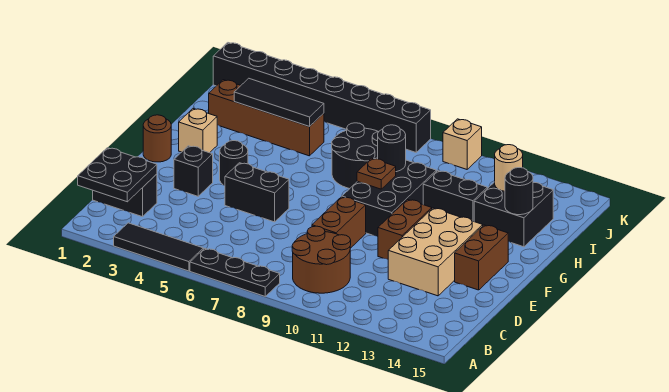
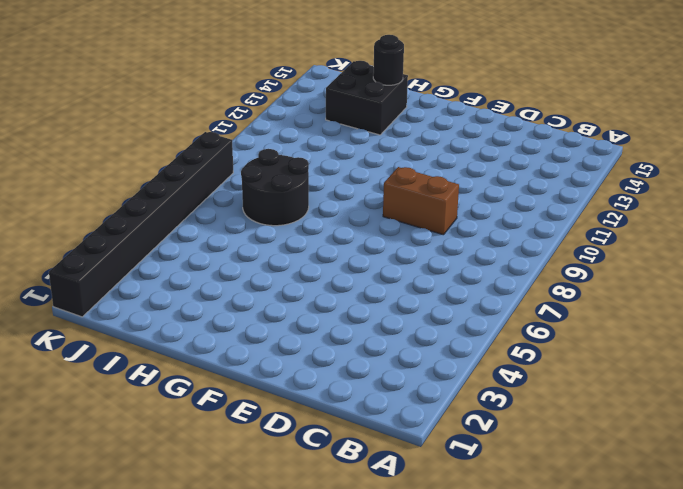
none -> black 1x3 tile [114,223,203,271]
none -> black 1x3 plate [190,248,280,296]
none -> brown 2x2 round brick [292,226,351,293]

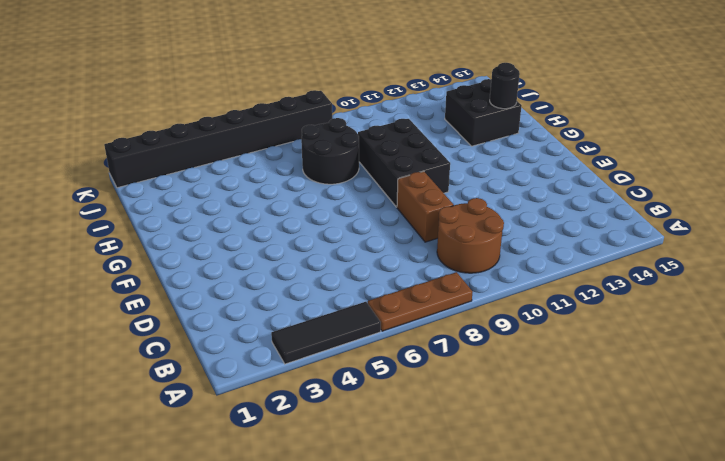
brown 1x3 plate [368,272,472,331] -> black 1x3 plate [190,248,280,296]
none -> black 1x2 brick [93,174,157,217]
none -> tan 2x3 brick [388,208,483,296]
none -> black 1x1 brick [174,146,213,196]

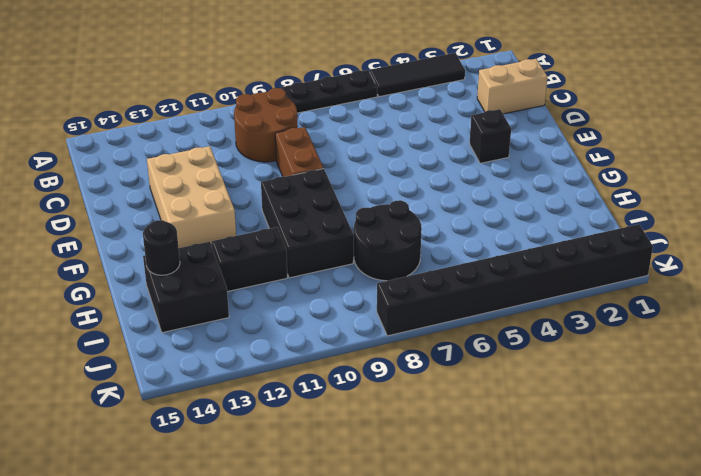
tan 1x2 brick [477,59,547,114] -> black 1x2 brick [93,174,157,217]
none -> black 1x2 brick [225,163,289,222]
none -> brown 1x2 brick [378,200,432,259]
none -> brown 1x2 brick [455,225,508,290]

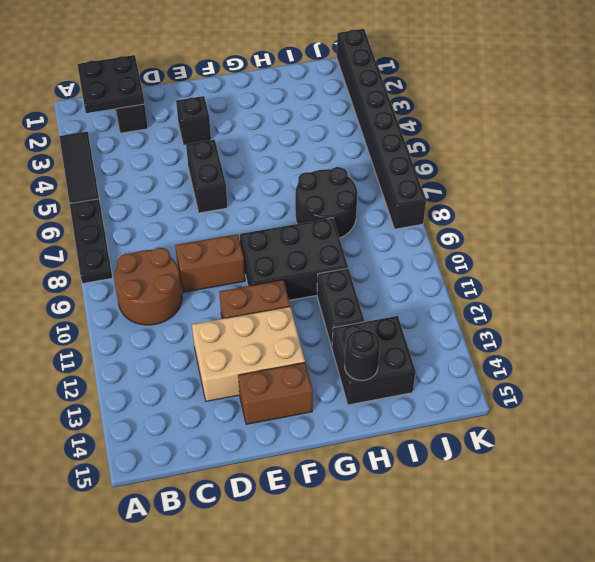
none -> brown 1x1 round brick [143,115,171,162]
none -> black 1x1 round brick [220,141,248,186]
none -> tan 1x1 brick [179,108,217,153]

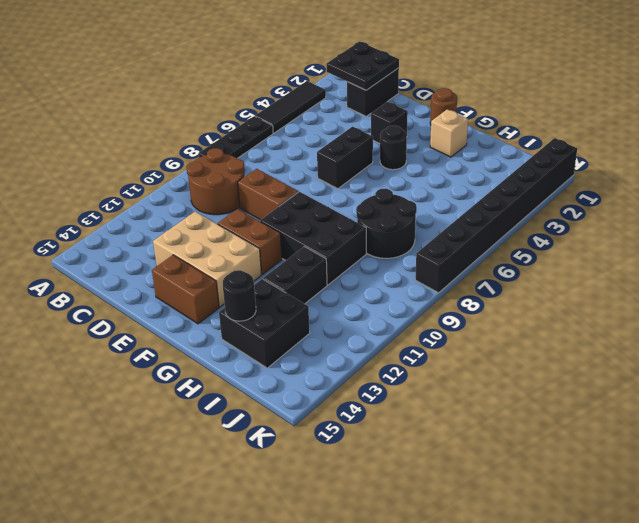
none -> brown 1x4 brick [209,80,324,156]
none -> tan 1x1 brick [443,119,482,169]
none -> brown 1x1 plate [357,158,396,189]

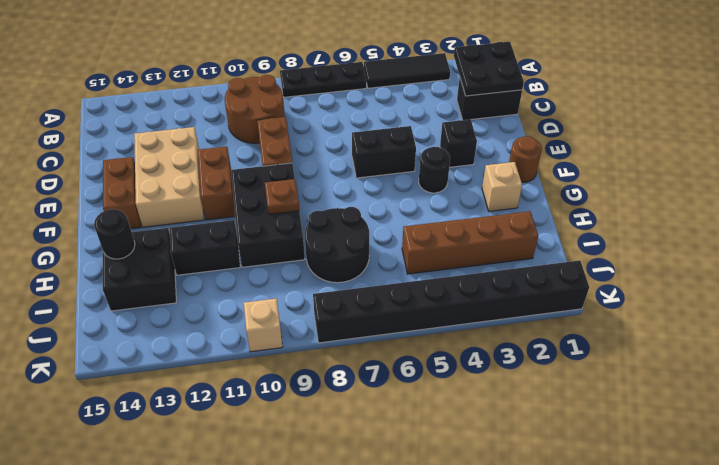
none -> black 1x1 round brick [378,125,406,172]
none -> black 1x3 tile [234,78,324,127]
none -> tan 1x1 round brick [495,145,523,191]

